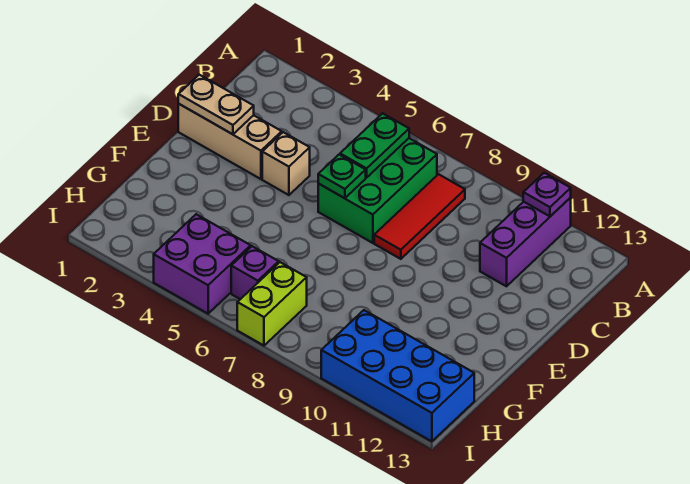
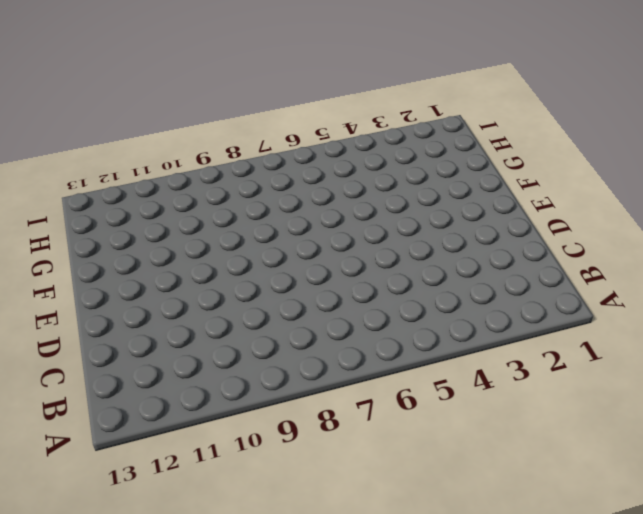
none -> purple 1x3 brick [480,198,571,286]
none -> green 2x3 brick [318,138,437,243]
none -> red 1x3 tile [374,174,465,259]

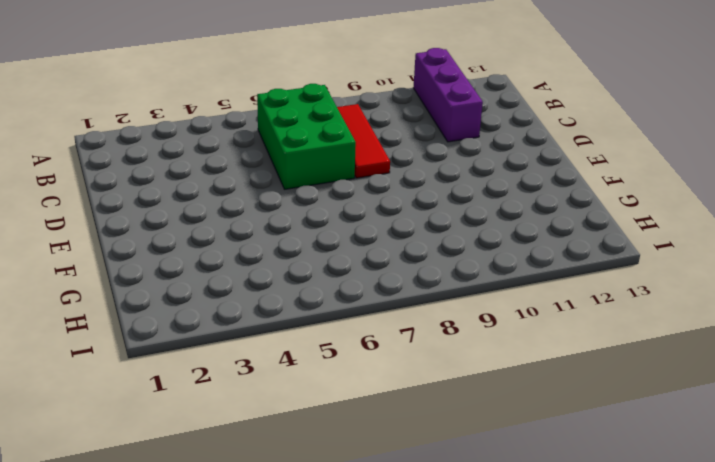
none -> tan 1x3 brick [178,104,282,179]
none -> tan 1x1 brick [262,132,310,195]
none -> purple 2x2 brick [154,214,251,314]

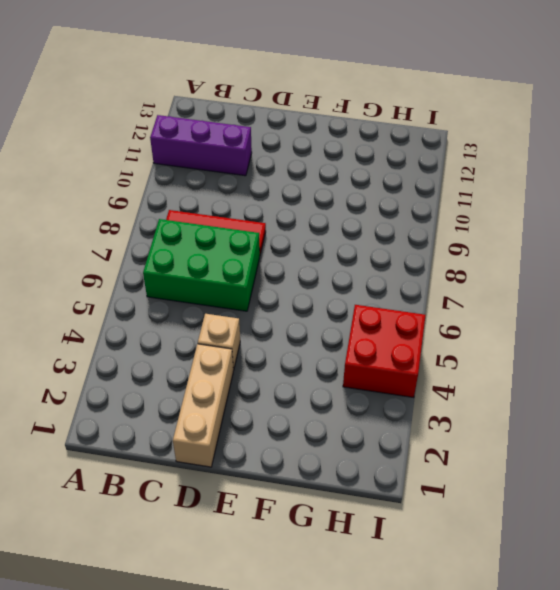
red 2x2 brick [343,305,426,398] -> purple 2x2 brick [154,214,251,314]
none -> purple 1x1 brick [231,246,279,299]
none -> lime 1x2 brick [237,262,307,346]
none -> blue 2x4 brick [321,310,474,441]

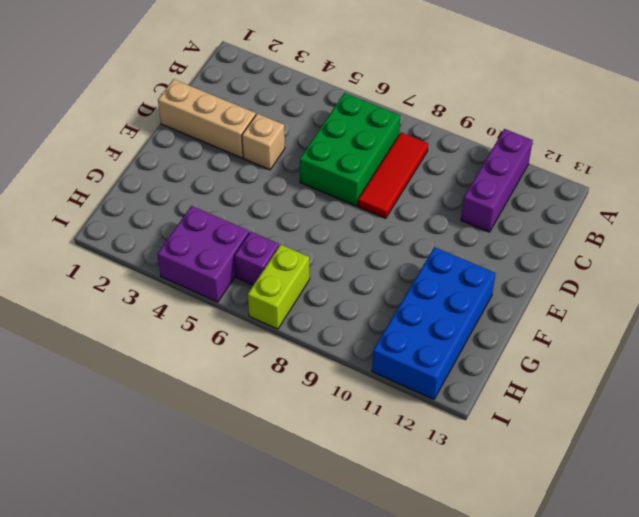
blue 2x4 brick [372,247,496,399] -> blue 2x4 brick turned to [321,310,474,441]
none -> purple 1x1 plate [523,173,571,216]
none -> green 1x2 plate [340,113,409,178]
none -> tan 1x2 plate [178,75,254,134]

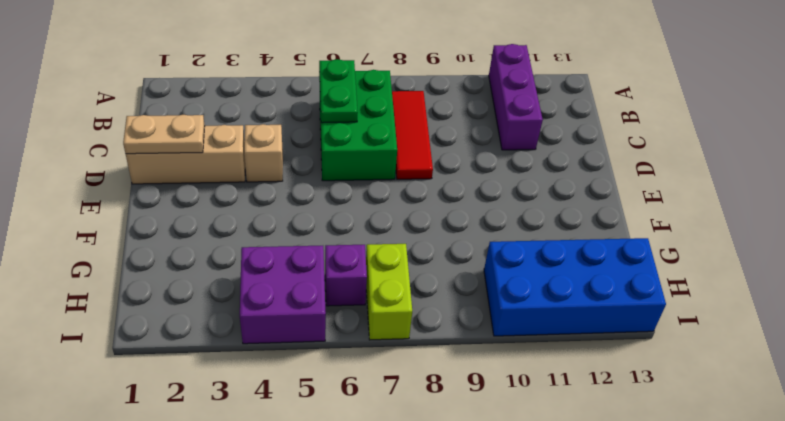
none -> purple 1x1 plate [523,173,571,216]
none -> green 1x1 plate [318,155,366,198]

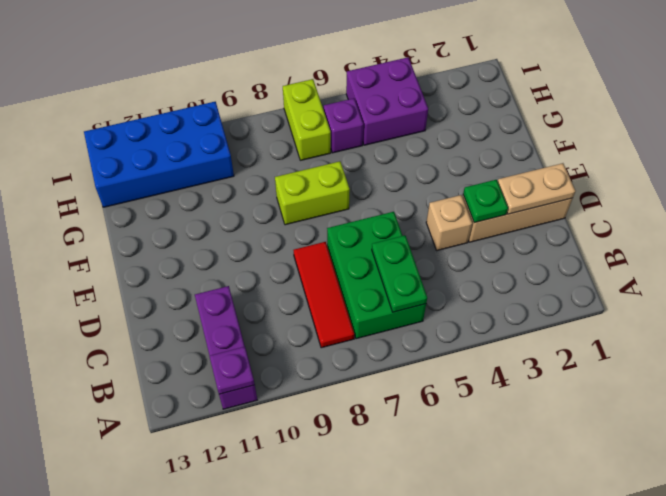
green 1x1 plate [463,180,508,223] -> green 1x1 plate moved to [318,155,366,198]
lime 1x2 brick [275,161,350,225] -> none

